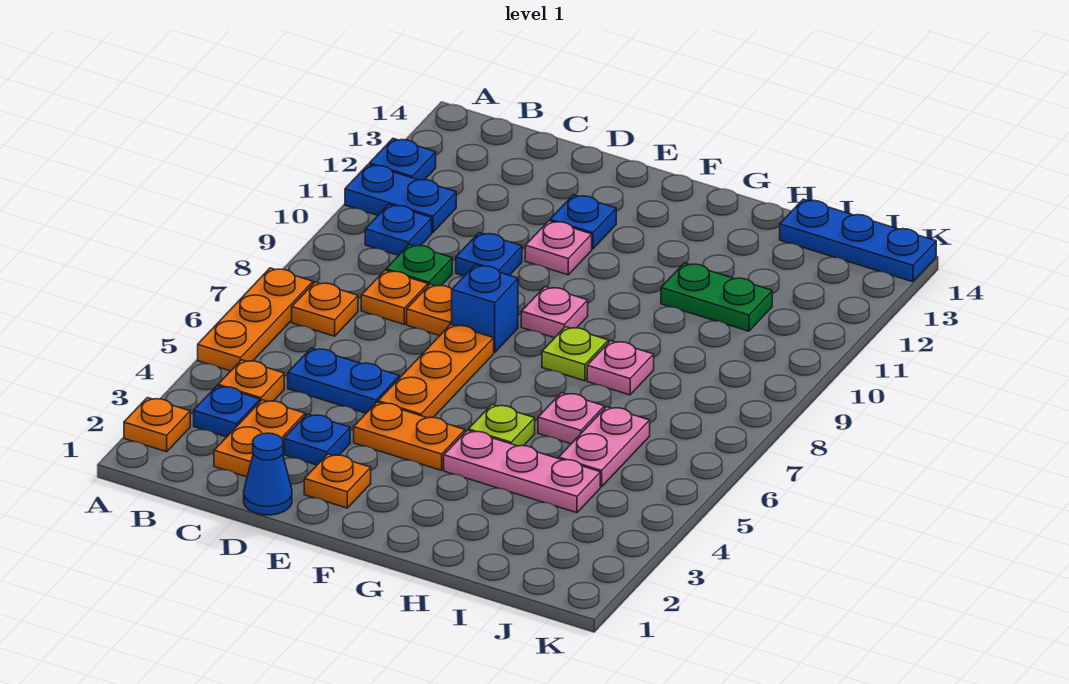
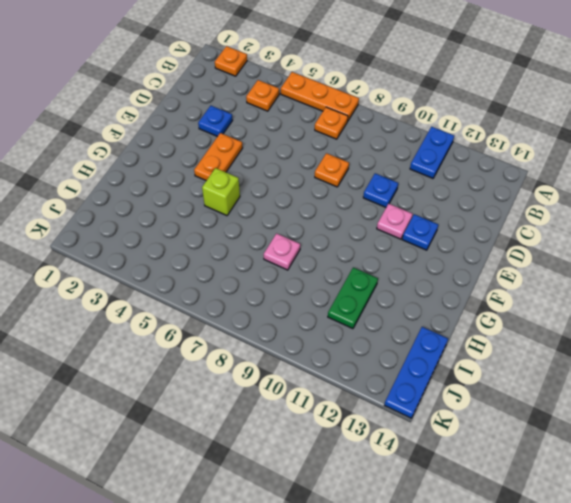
lime 1x1 brick [202,168,240,216] -> lime 1x1 plate [468,405,535,446]
none -> blue 1x1 plate [369,139,436,180]
none -> blue 1x1 plate [194,386,260,437]
none -> blue 1x1 plate [365,204,432,256]
none -> orange 1x2 plate [214,400,305,477]

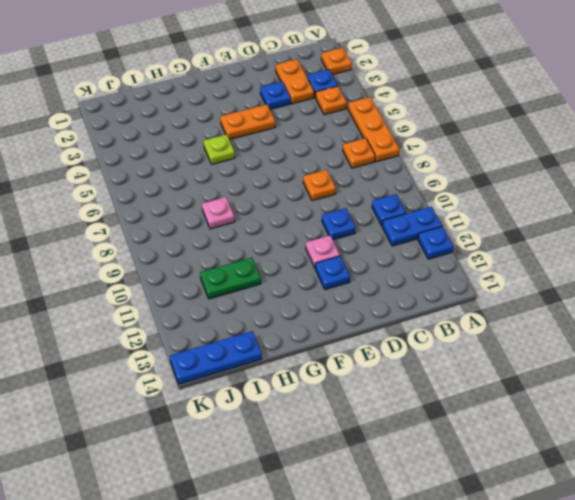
none -> blue 1x2 plate [288,348,399,413]
none -> orange 1x1 plate [361,270,428,324]
none -> green 1x1 plate [386,244,452,286]
none -> blue 1x1 cone [244,433,292,515]

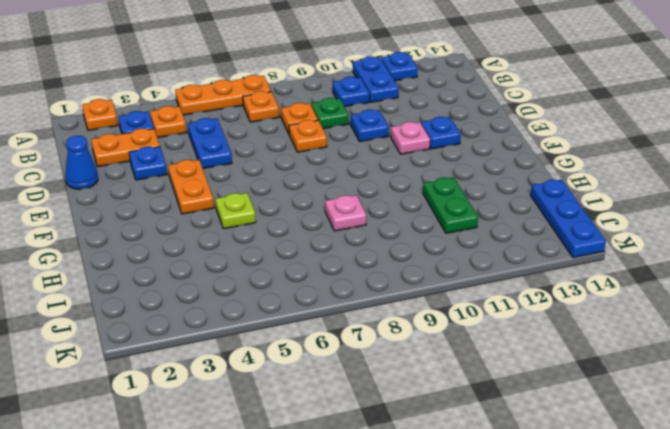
none -> orange 1x1 plate [304,454,371,508]
none -> orange 1x3 plate [378,324,494,418]
none -> blue 1x1 brick [452,265,518,353]
none -> pink 1x1 plate [521,287,588,338]

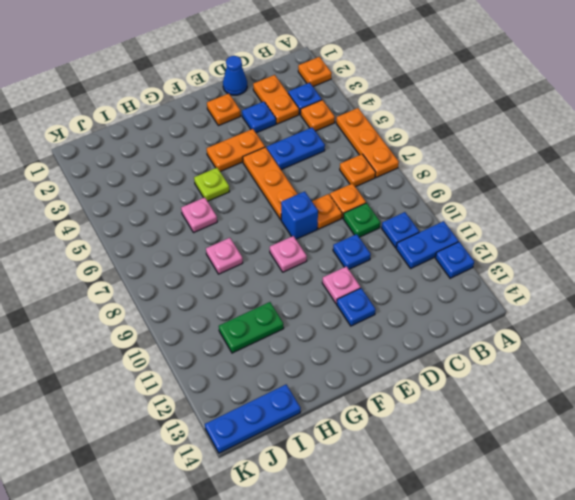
none -> pink 1x3 plate [444,430,600,513]
none -> lime 1x1 plate [542,327,608,381]
none -> pink 1x2 plate [559,407,650,487]

